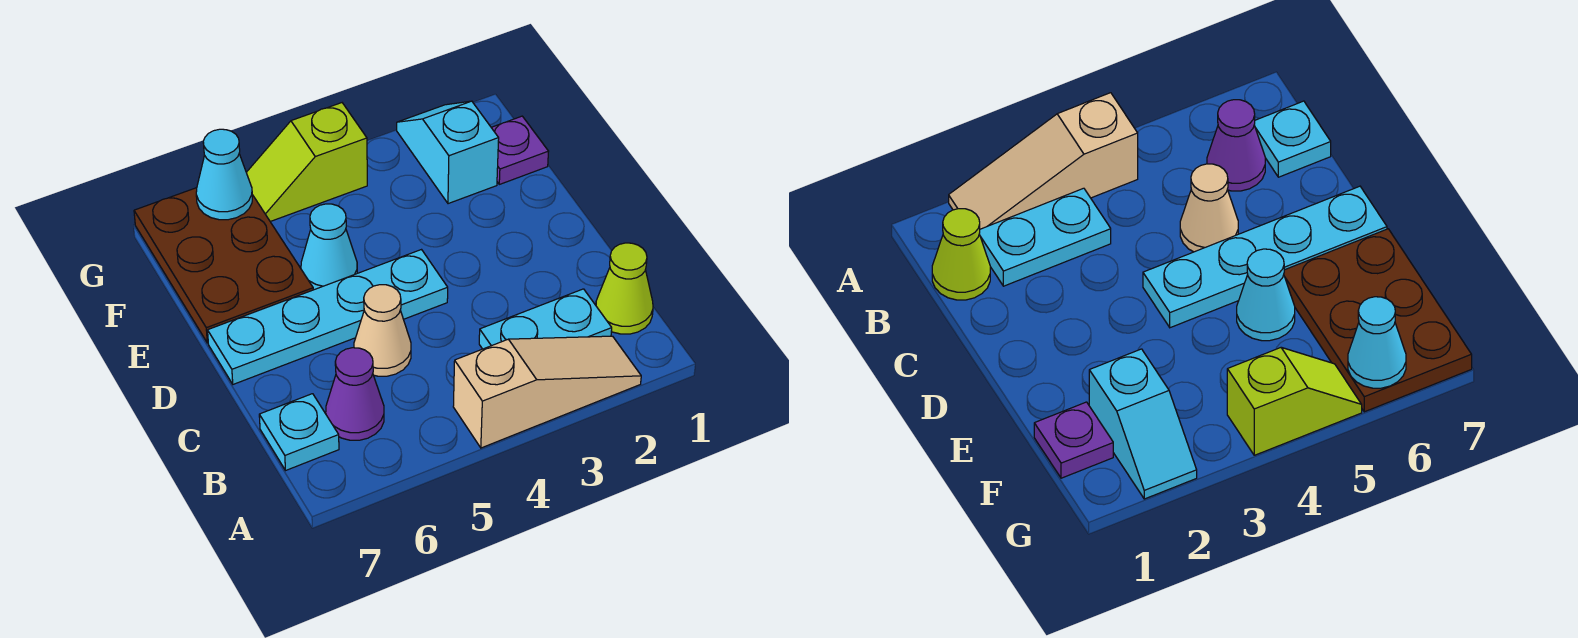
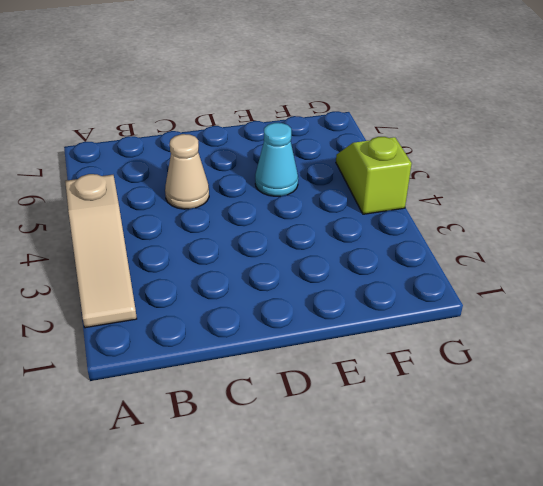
none -> lime 1x1 cone [596,243,653,334]
none -> cyan 1x2 plate [479,289,612,349]
none -> purple 1x1 cone [326,348,384,440]

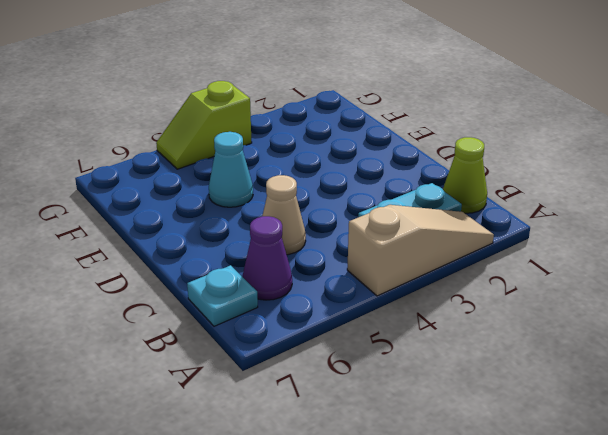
none -> cyan 1x4 plate [208,250,448,384]
none -> brown 2x3 plate [134,188,313,343]
none -> purple 1x1 plate [491,116,549,184]

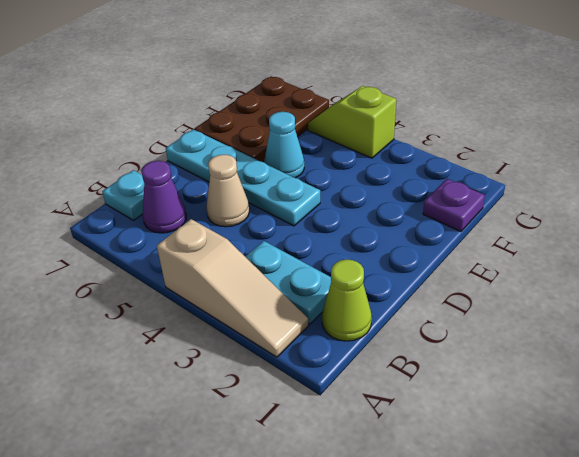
none -> cyan 1x2 slope [397,101,499,204]
none -> cyan 1x1 cone [196,129,252,220]

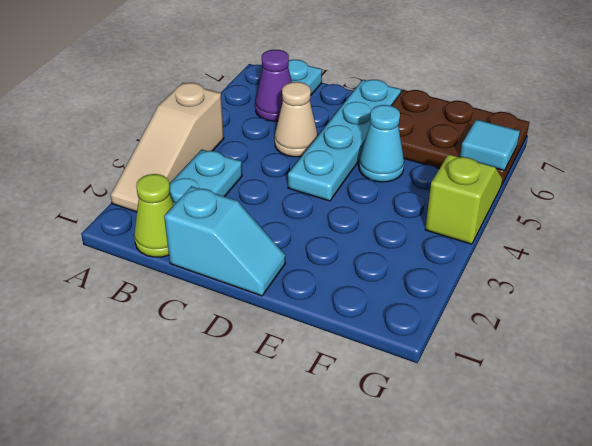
cyan 1x2 slope [164,186,285,296] -> cyan 1x2 slope moved to [397,101,499,204]
cyan 1x1 tile [460,120,520,170] -> cyan 1x1 cone [196,129,252,220]
none -> purple 1x1 plate [491,116,549,184]

